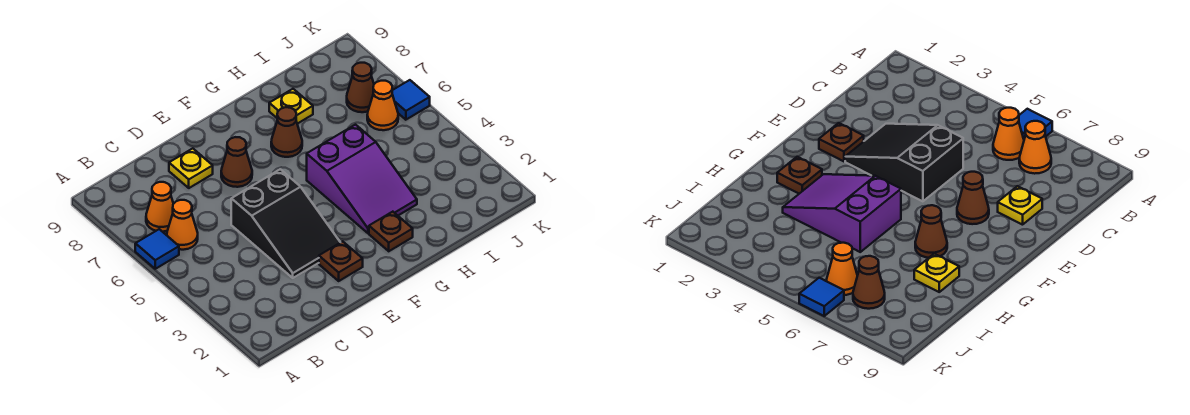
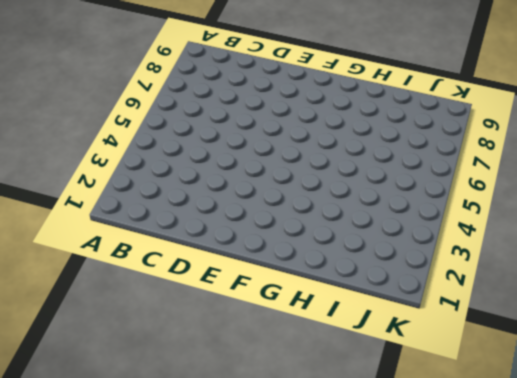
none -> blue 1x1 tile [135,229,179,269]
none -> orange 1x1 cone [167,200,198,250]
none -> orange 1x1 cone [146,182,173,232]

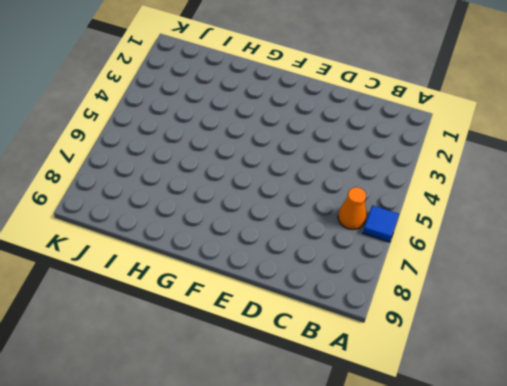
none -> orange 1x1 cone [146,182,173,232]
none -> black 2x3 slope [231,169,340,278]
none -> yellow 1x1 plate [169,149,213,188]

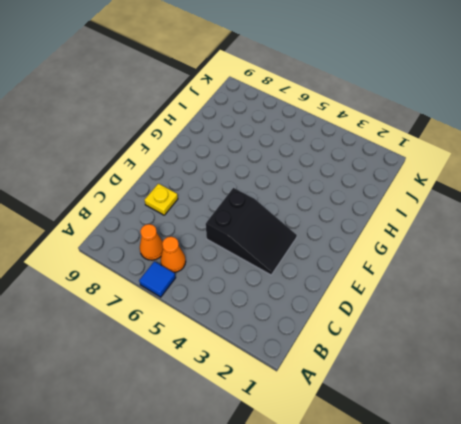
none -> brown 1x1 plate [319,241,363,281]
none -> brown 1x1 cone [221,137,252,187]
none -> brown 1x1 plate [369,212,413,251]

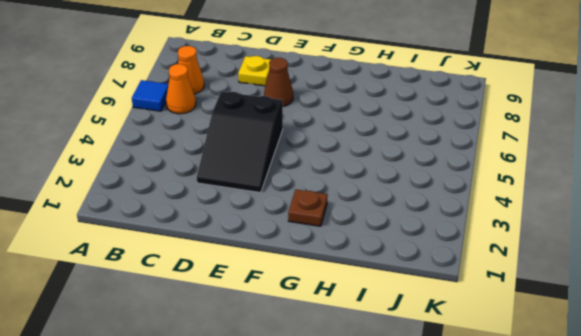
none -> brown 1x1 plate [319,241,363,281]
none -> purple 2x3 slope [307,125,417,233]
none -> brown 1x1 cone [271,107,302,157]

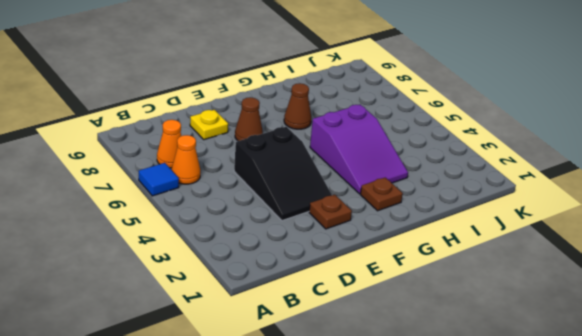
none -> yellow 1x1 plate [269,89,313,124]
none -> orange 1x1 cone [367,81,398,130]
none -> brown 1x1 cone [347,63,374,112]

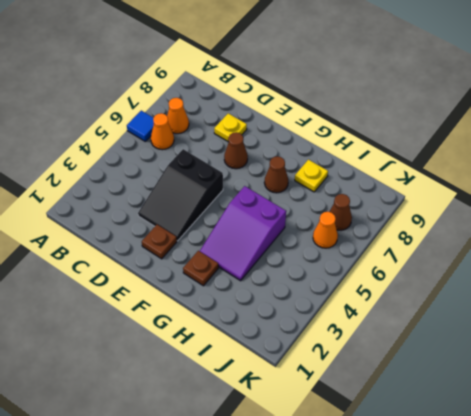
none -> blue 1x1 tile [392,80,430,120]

